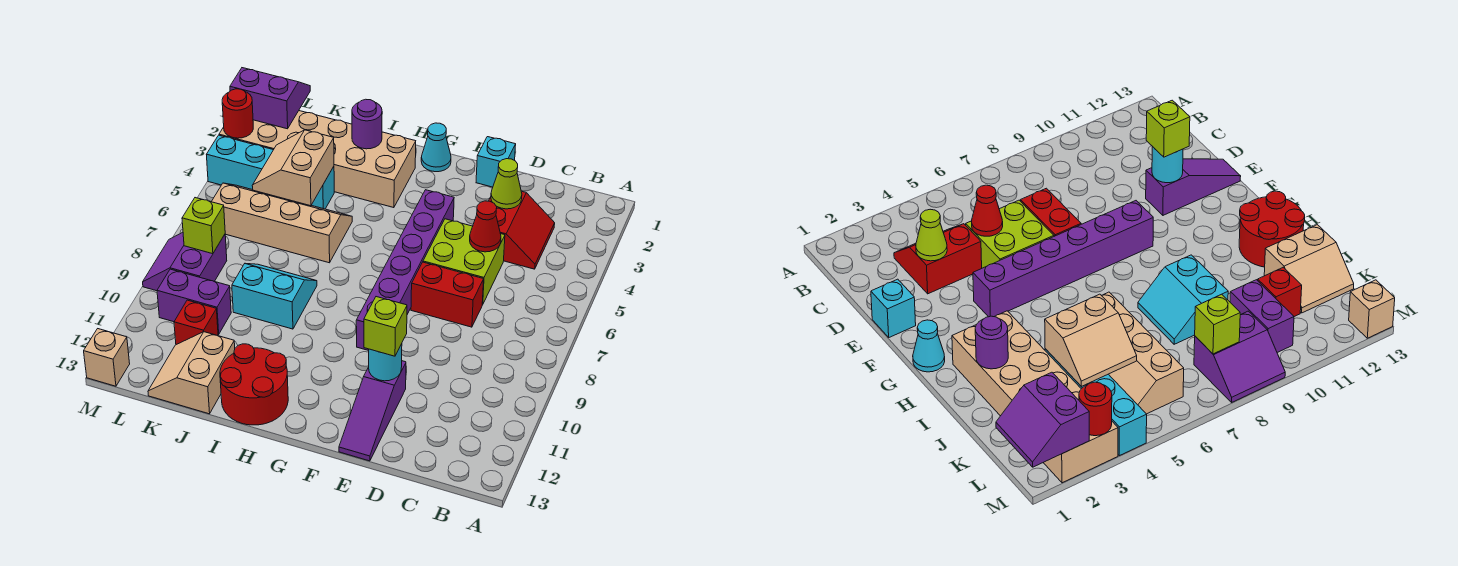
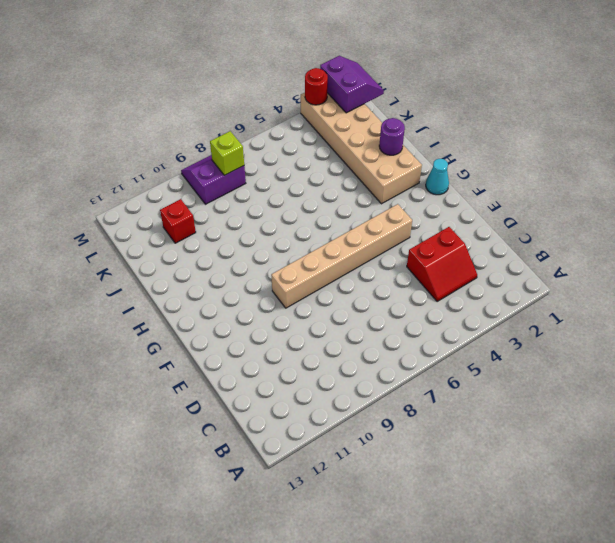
tan 1x6 brick [271,204,412,308] -> purple 1x6 brick [356,190,454,351]
none -> lime 2x2 brick [423,219,505,304]
none -> red 1x2 brick [411,262,484,327]
none -> cyan 1x1 brick [476,137,516,187]

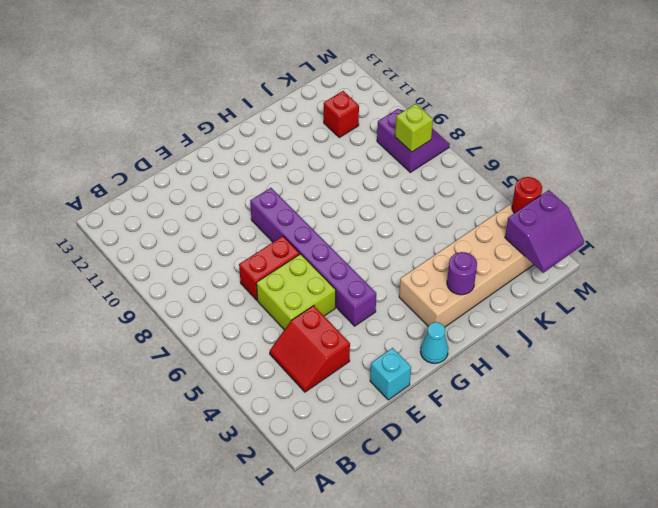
none -> purple 1x3 slope [339,361,406,461]
none -> red 2x2 round brick [220,344,288,425]
none -> tan 2x4 slope [211,183,352,263]

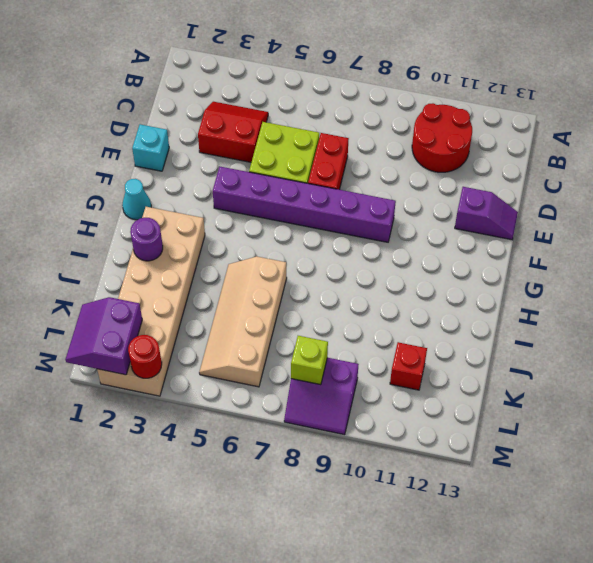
red 2x2 round brick [412,103,472,172] -> red 2x2 round brick moved to [220,344,288,425]
purple 1x2 slope [455,187,518,240] -> purple 1x3 slope [339,361,406,461]
none -> cyan 2x2 slope [232,264,317,329]
none -> cyan 1x4 brick [206,135,334,209]
none -> tan 2x2 slope [148,332,235,414]

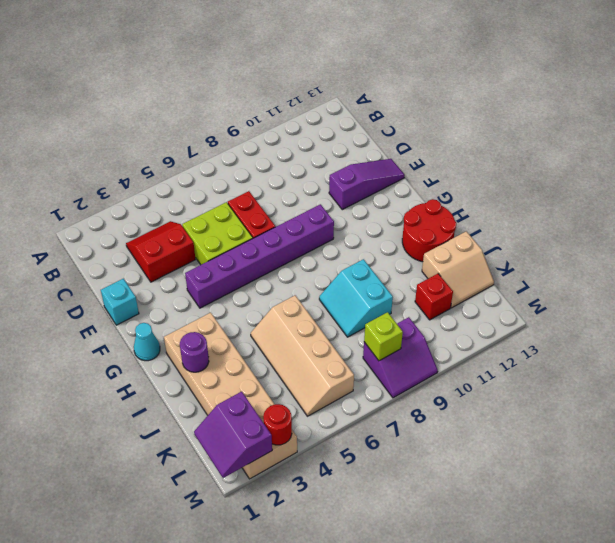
none -> cyan 1x4 brick [206,135,334,209]
none -> purple 1x2 brick [157,269,231,334]
none -> tan 1x1 brick [84,329,130,386]

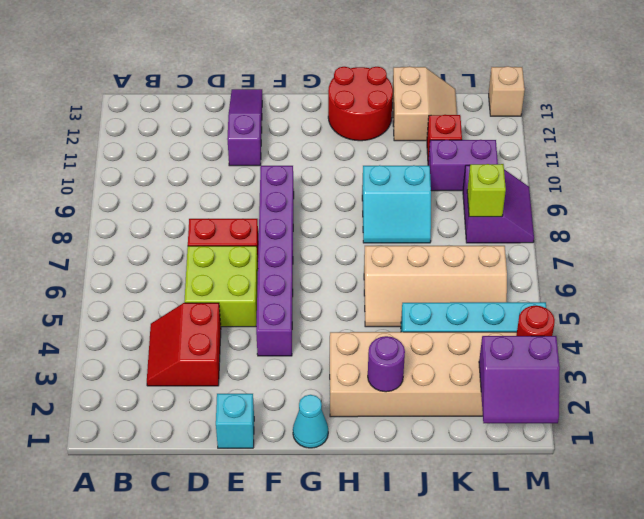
none -> lime 1x1 cone [491,159,522,209]
none -> red 1x1 cone [470,201,501,252]
none -> cyan 1x1 round brick [369,344,402,381]

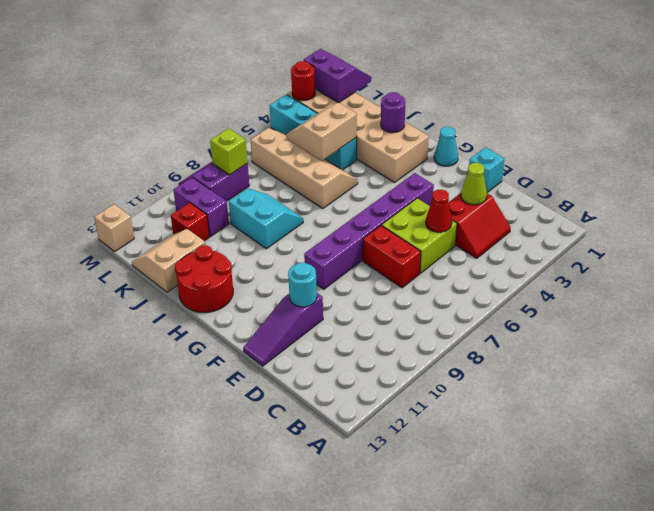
none -> lime 1x1 brick [364,297,407,356]

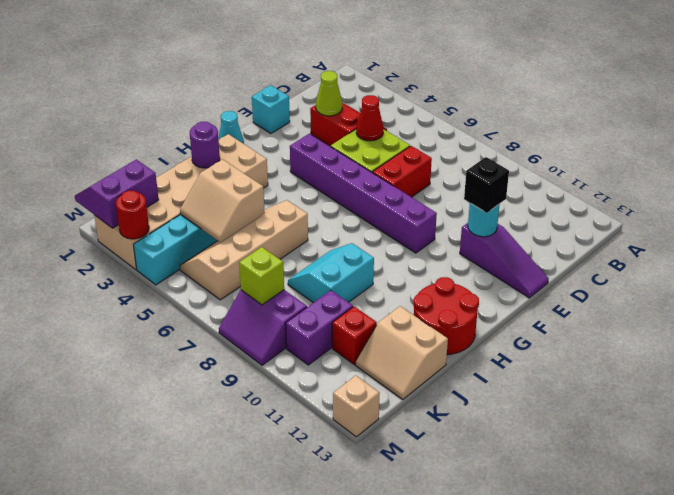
black 1x1 brick [464,157,509,213] -> lime 1x1 brick [364,297,407,356]

